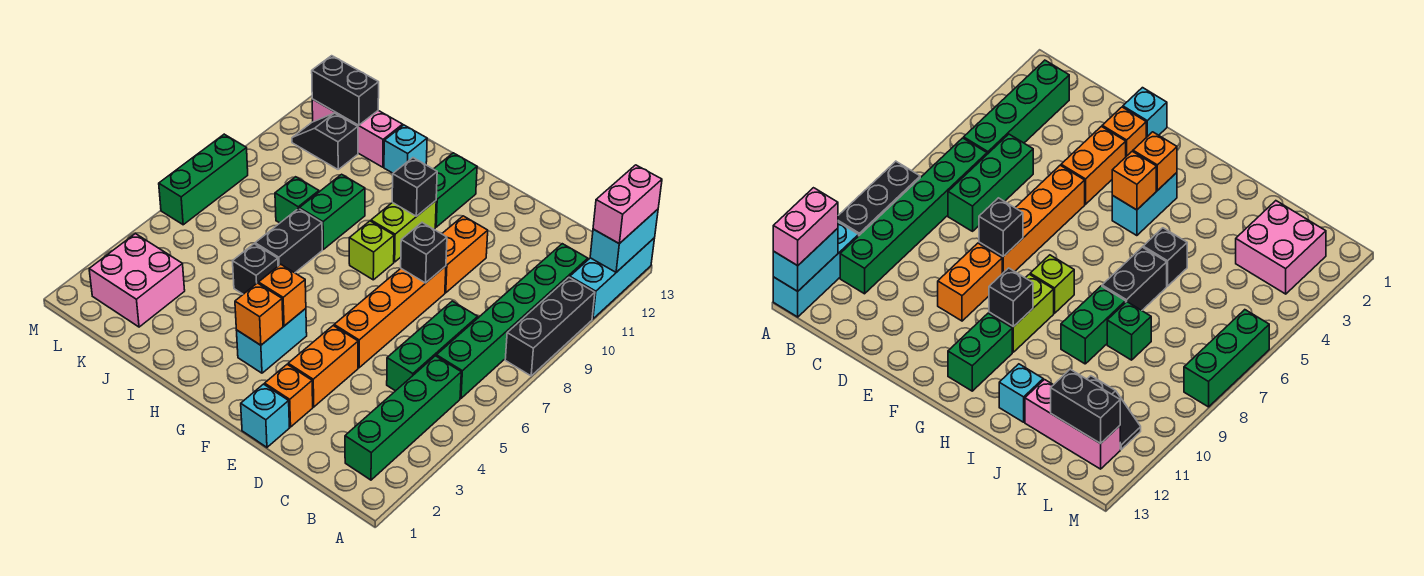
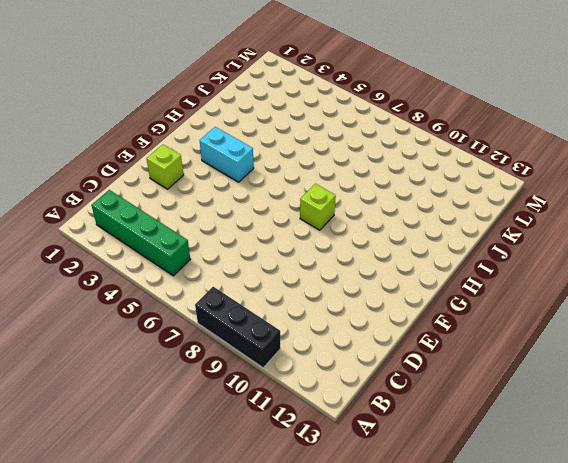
lime 1x1 brick [147,145,184,189] -> orange 1x1 brick [265,364,313,427]
none -> cyan 1x3 brick [570,238,655,319]
none -> green 1x6 brick [436,244,588,398]
none -> green 1x3 brick [387,301,478,391]
none -> cyan 1x1 brick [241,384,289,447]

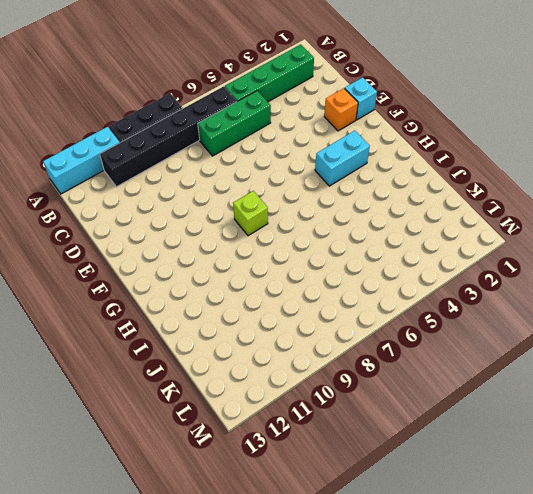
black 1x6 brick [100,86,237,187] -> green 1x6 brick [436,244,588,398]
none -> orange 1x2 brick [288,326,358,407]
none -> orange 1x4 brick [334,266,446,368]
none -> orange 1x2 brick [442,216,488,293]
none -> lime 1x2 brick [371,201,436,262]

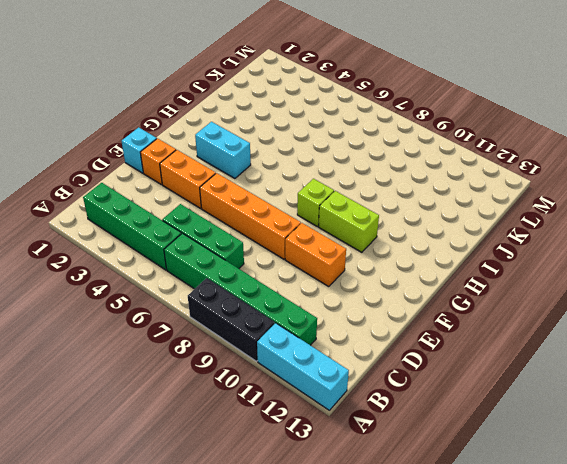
none -> green 1x2 brick [434,153,477,227]
none -> black 1x1 brick [233,244,278,294]
none -> black 1x2 brick [255,208,322,273]
none -> green 1x2 brick [300,174,365,249]

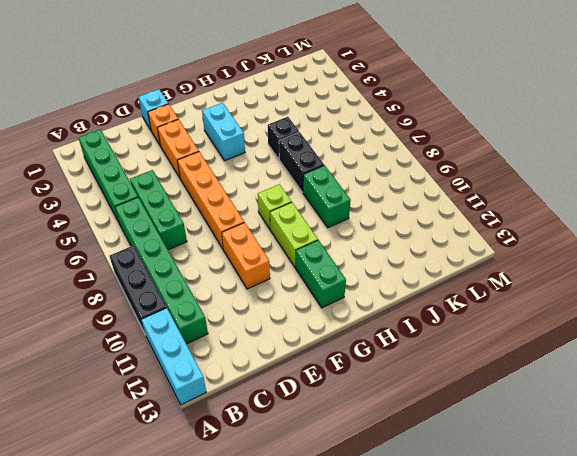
none -> cyan 1x1 brick [384,125,427,173]
none -> green 1x1 brick [275,177,319,223]
none -> pink 1x3 brick [312,99,403,167]
none -> pink 2x2 brick [89,234,185,327]

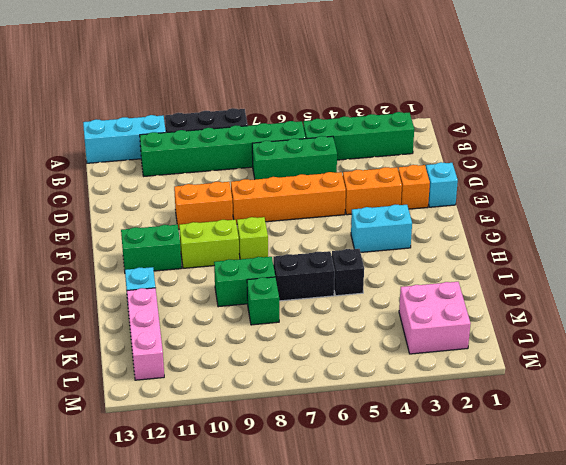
none -> black 1x2 slope [292,113,358,169]
none -> green 1x3 brick [159,134,248,225]
none -> cyan 1x2 brick [590,209,658,272]
none -> black 1x1 brick [401,223,447,283]

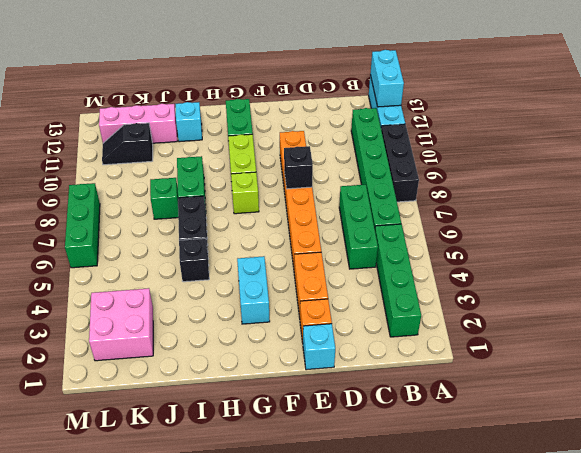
none -> orange 1x1 brick [235,283,283,345]
none -> orange 1x1 brick [259,264,306,326]
none -> black 1x1 brick [392,158,437,216]
none -> black 1x2 brick [312,56,379,125]

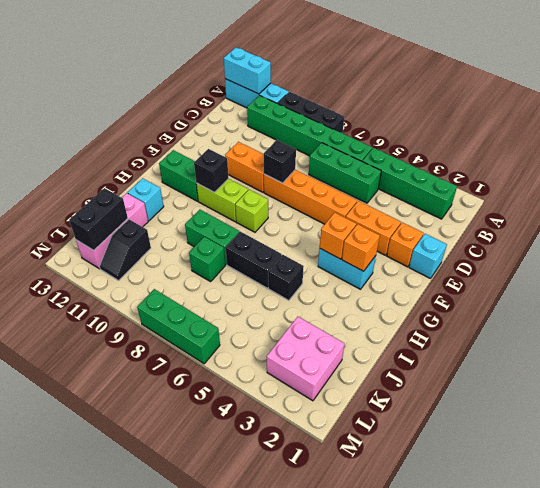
none -> pink 1x2 brick [593,165,662,244]

